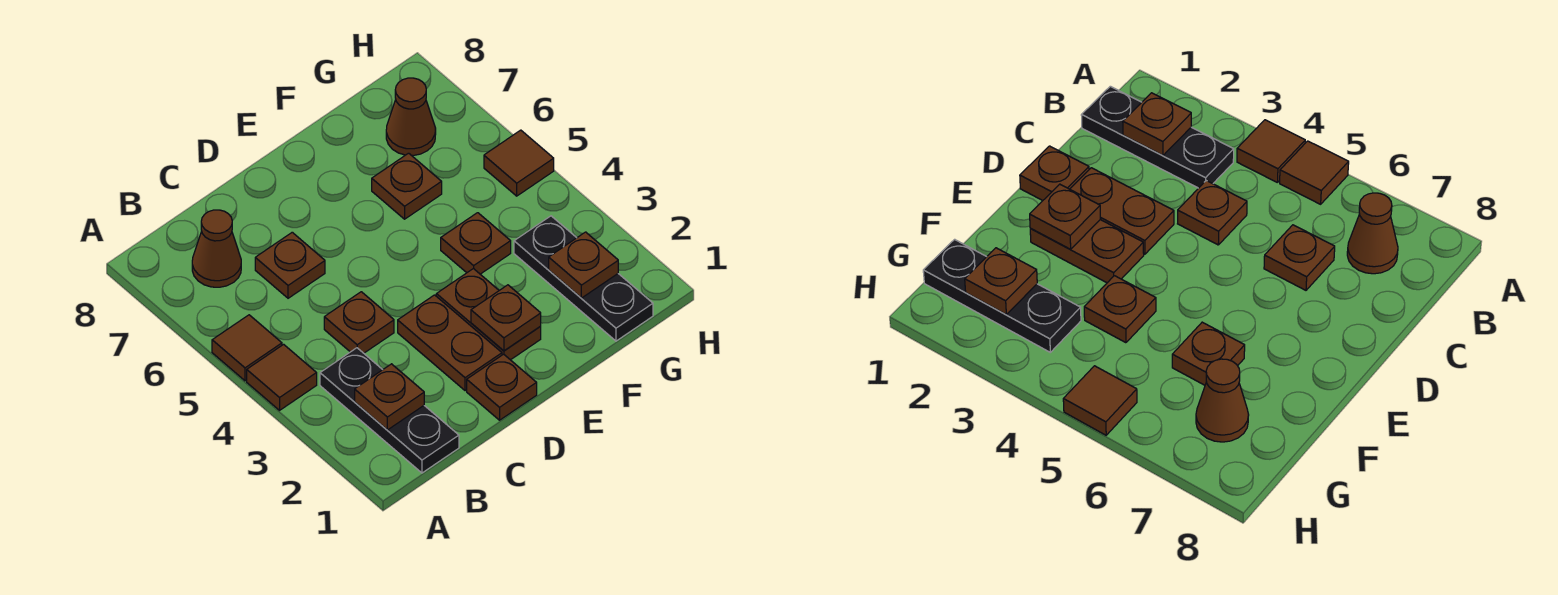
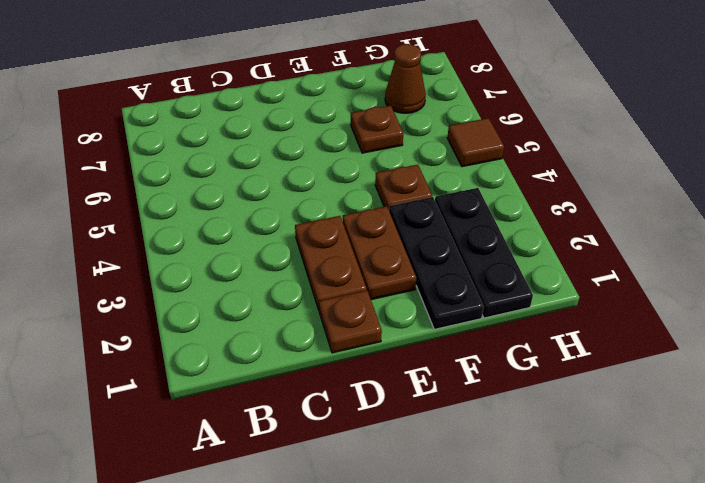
black 1x3 plate [389,197,484,329] -> black 1x3 plate moved to [320,348,459,473]
none -> brown 1x1 tile [247,344,317,410]
none -> brown 1x1 tile [212,315,282,381]
none -> brown 1x1 cone [192,210,241,287]

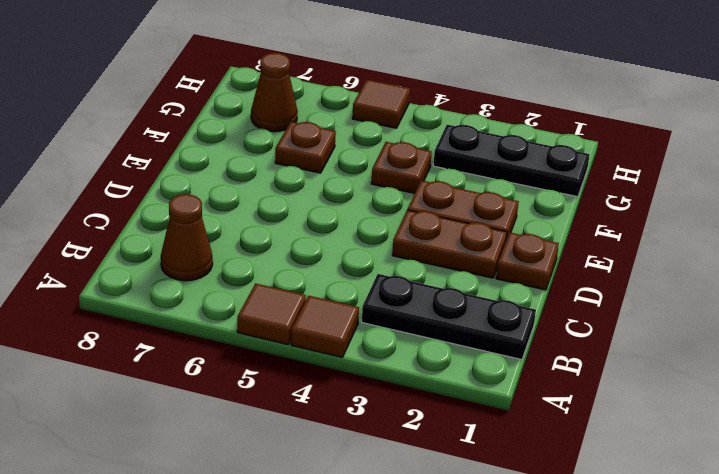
none -> brown 1x1 plate [324,292,394,353]
none -> brown 1x1 plate [255,232,325,298]
none -> brown 1x1 plate [355,364,424,430]

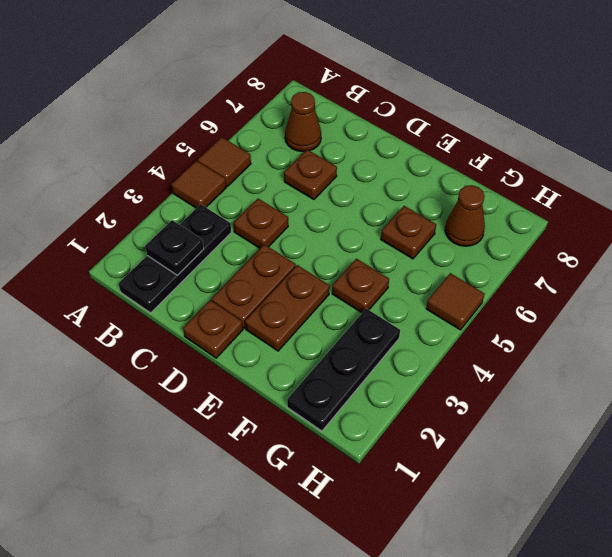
black 1x1 plate [145,220,204,275] -> brown 1x1 plate [355,364,424,430]
none -> brown 1x1 plate [471,285,541,351]
none -> brown 1x1 plate [549,232,618,298]

